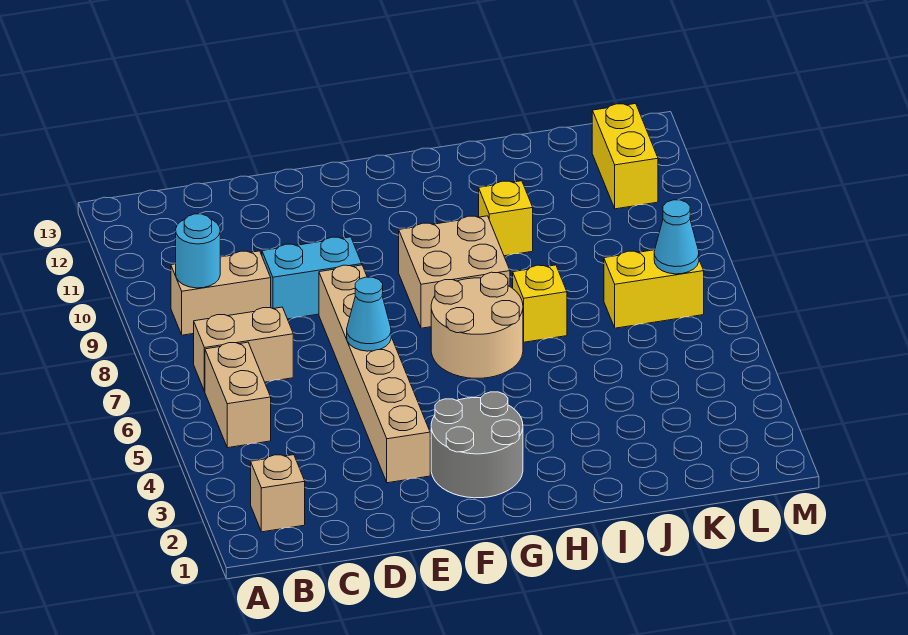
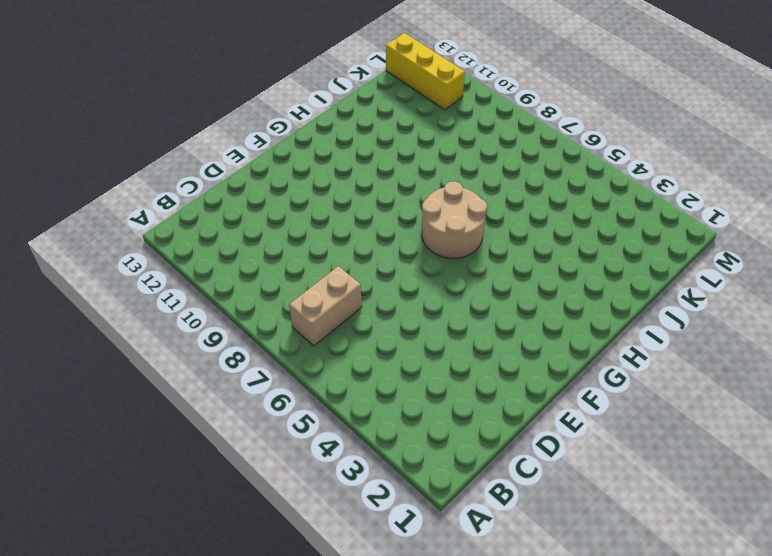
yellow 1x3 brick [386,33,465,110] -> yellow 1x2 brick [592,104,658,209]
none -> tan 1x1 brick [251,455,305,532]
none -> tan 1x2 brick [205,342,271,448]
none -> tan 1x2 brick [171,251,271,335]

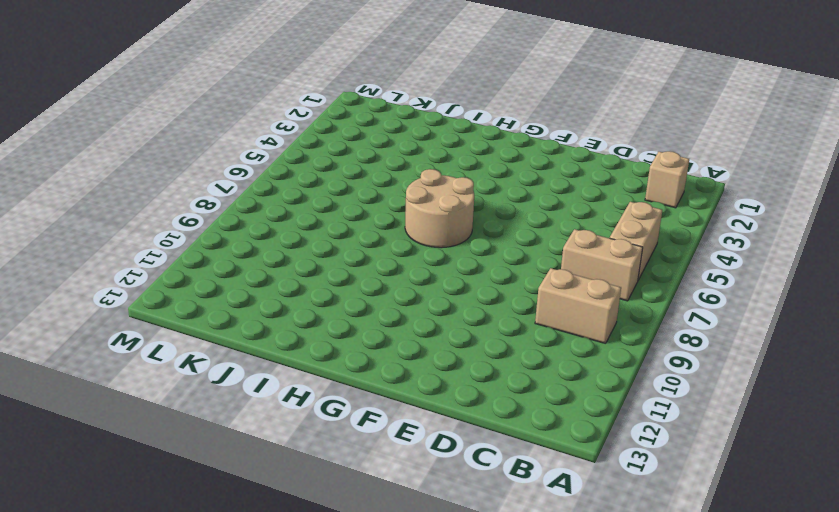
none -> cyan 1x2 brick [262,237,362,319]
none -> tan 1x6 brick [319,265,430,483]
none -> grey 2x2 round brick [431,392,523,498]

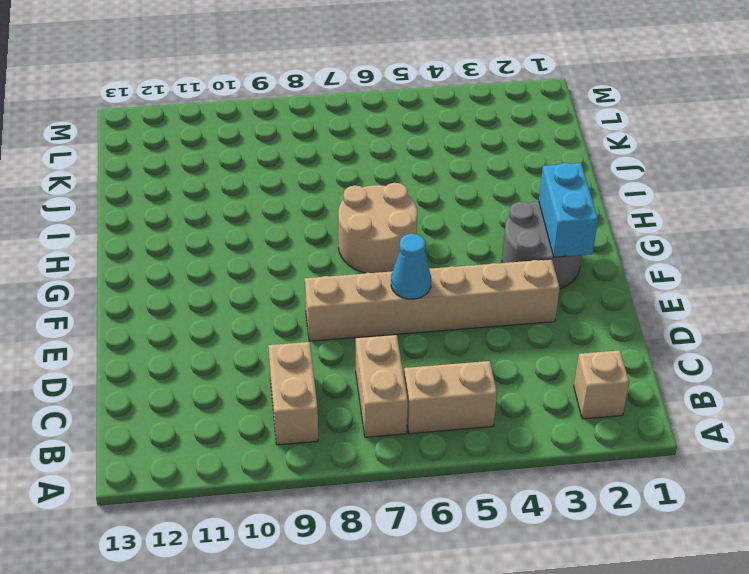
cyan 1x2 brick [539,163,598,257] -> cyan 1x2 brick moved to [262,237,362,319]
none -> tan 2x2 brick [399,216,510,328]
none -> yellow 1x1 brick [513,265,567,342]
none -> yellow 1x1 brick [479,181,533,256]

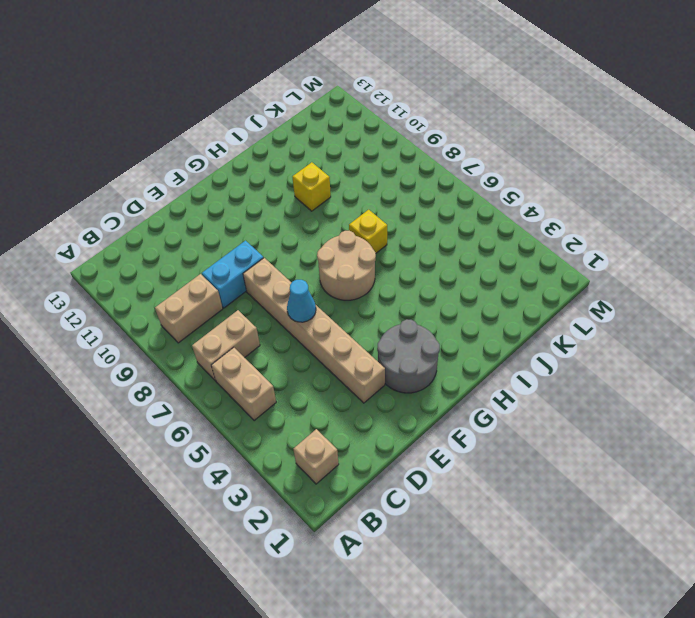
none -> tan 2x2 brick [399,216,510,328]
none -> yellow 1x2 brick [604,250,704,328]
none -> yellow 1x2 brick [592,104,658,209]

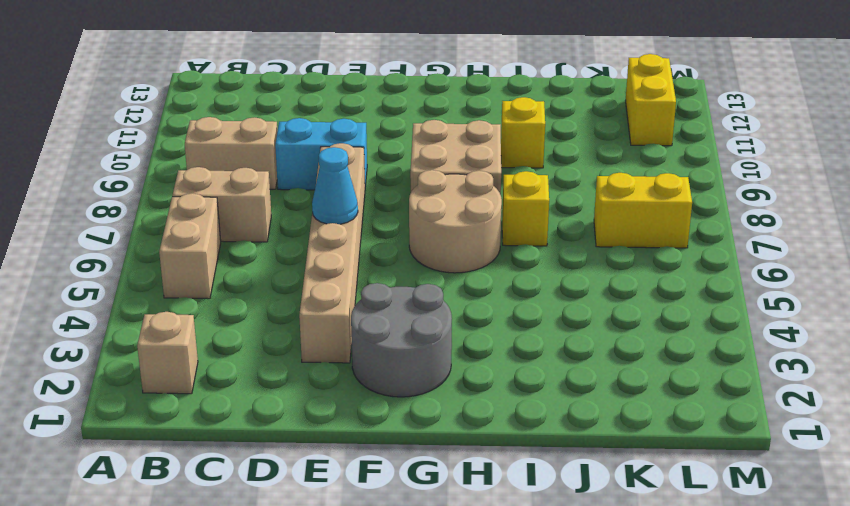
none -> cyan 1x1 round brick [176,214,220,288]
none -> cyan 1x1 cone [654,200,699,274]

